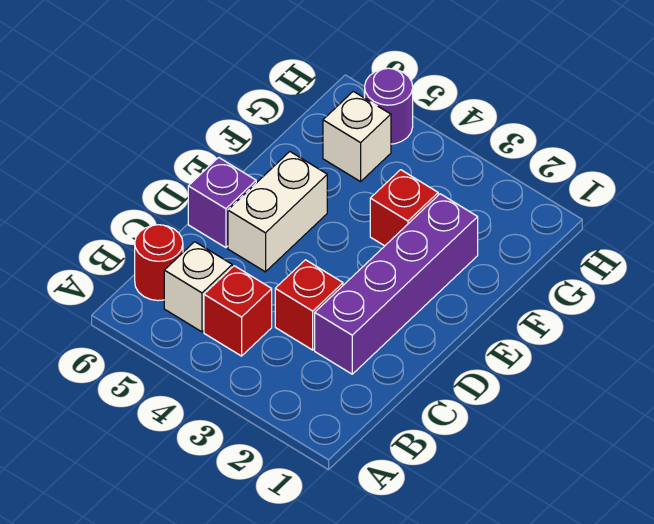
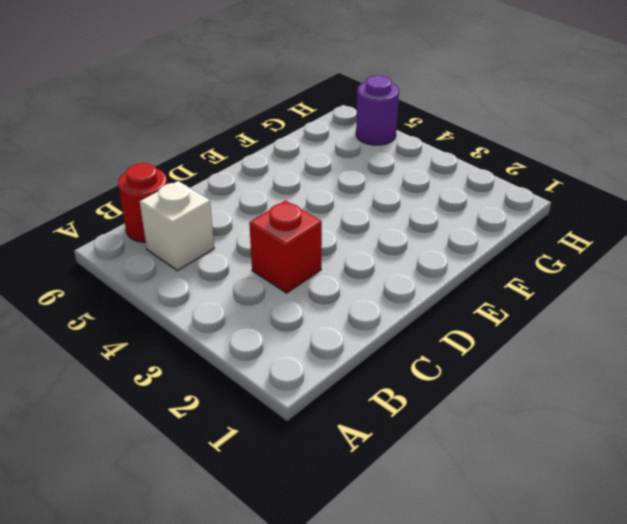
none -> red 1x1 brick [204,266,272,356]
none -> purple 1x4 brick [315,194,478,374]

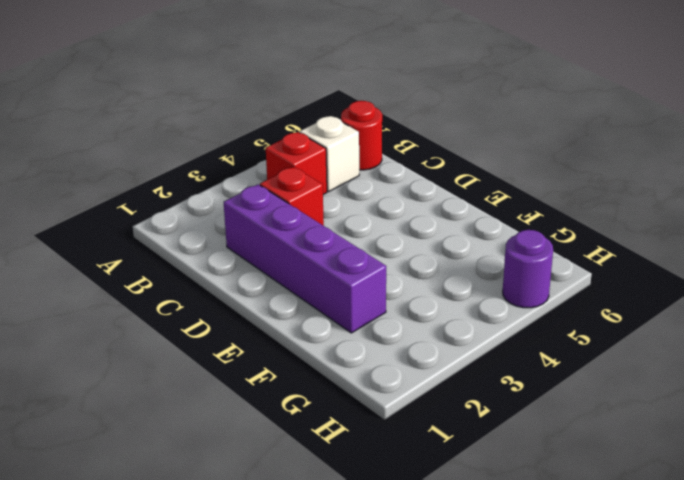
none -> white 1x2 brick [228,152,327,272]
none -> purple 1x1 brick [188,157,256,248]

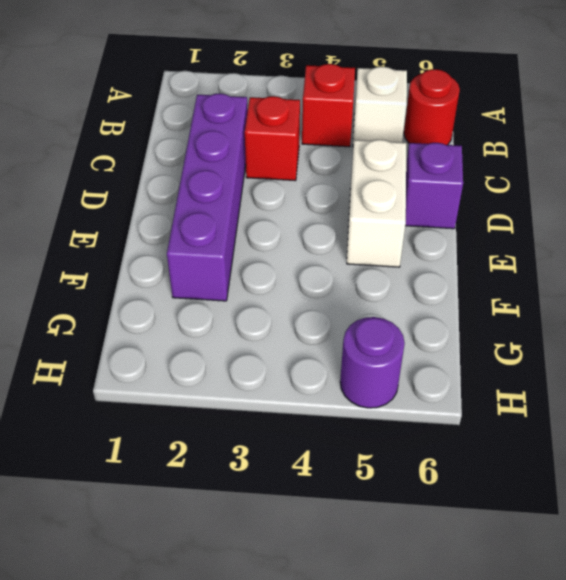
none -> red 1x1 brick [370,170,438,246]
none -> white 1x1 brick [323,91,391,182]

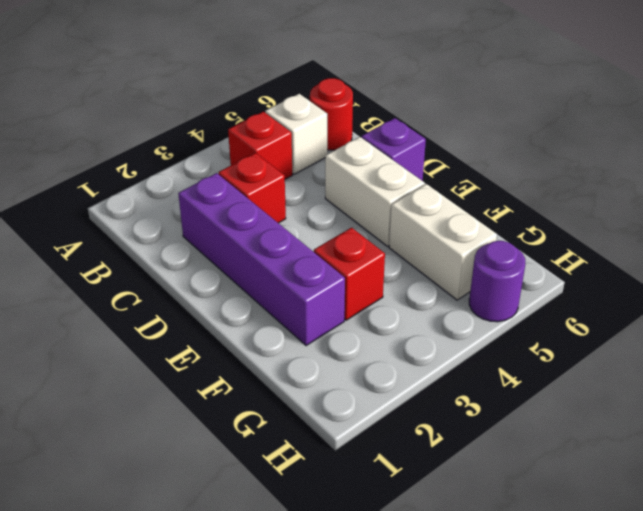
white 1x2 brick [389,184,497,300] -> white 1x1 brick [323,91,391,182]

